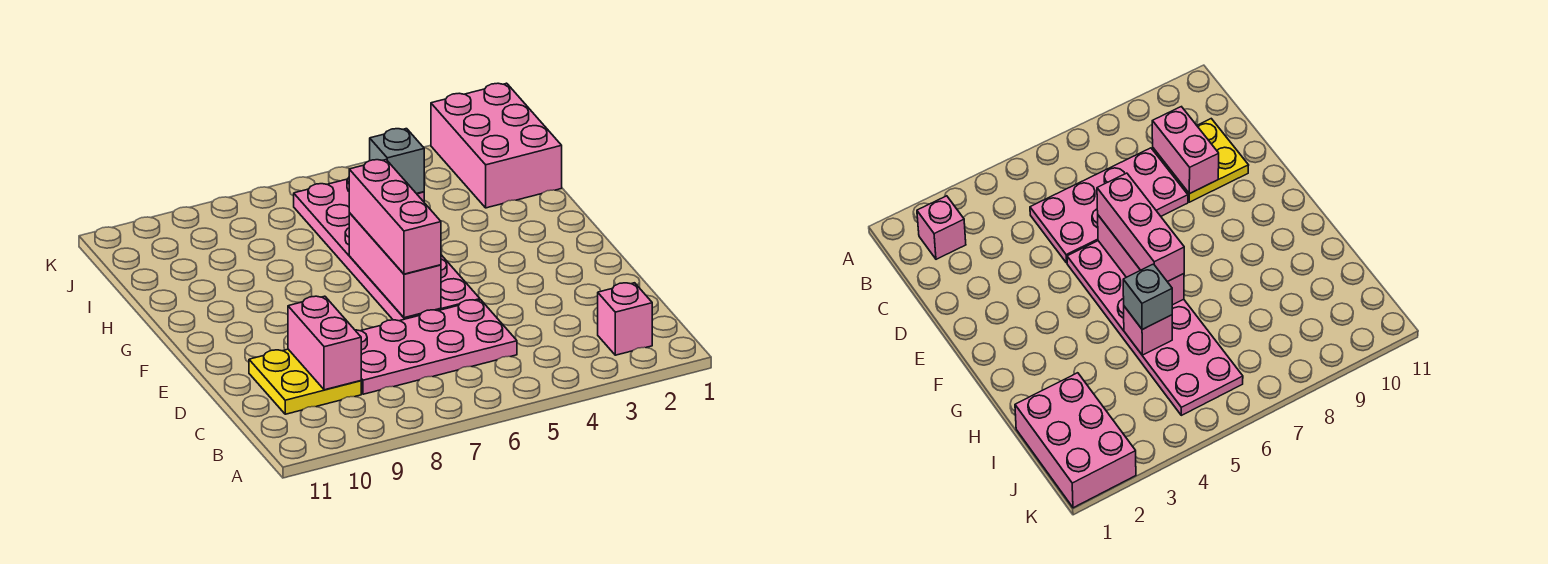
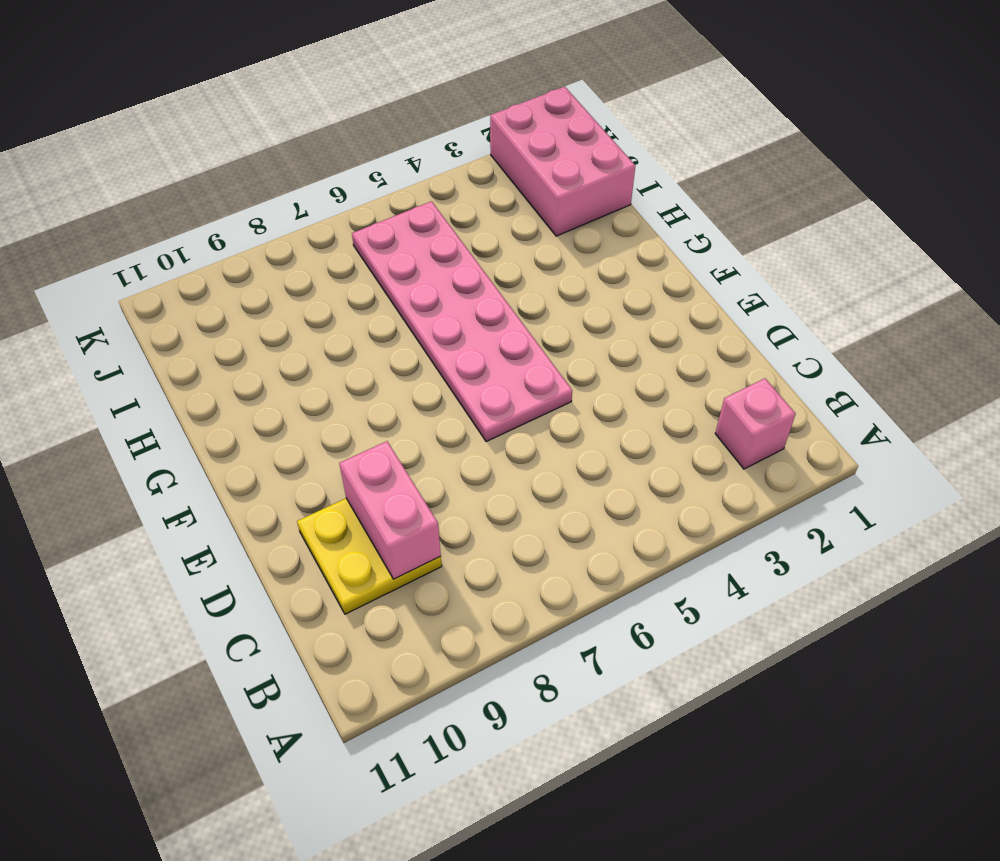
none -> pink 2x4 plate [355,300,517,394]
none -> pink 1x3 brick [349,212,441,318]

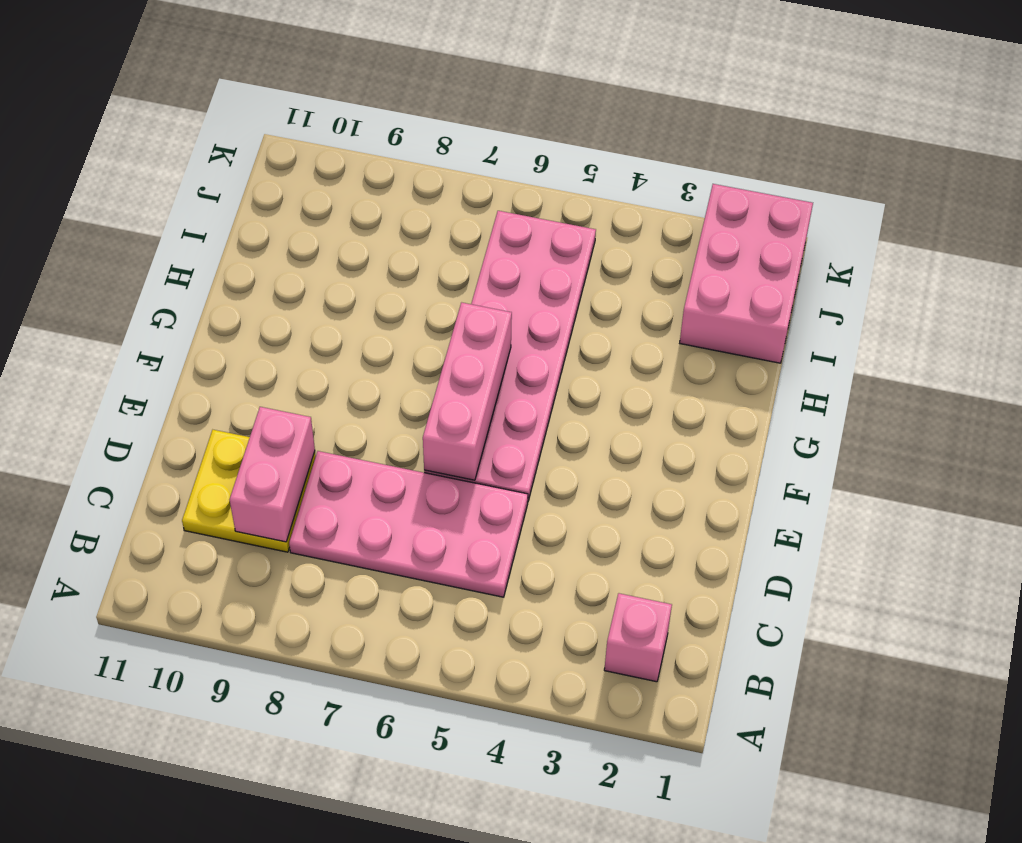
none -> pink 1x1 brick [1124,306,1172,355]
none -> pink 1x3 brick [349,160,441,274]

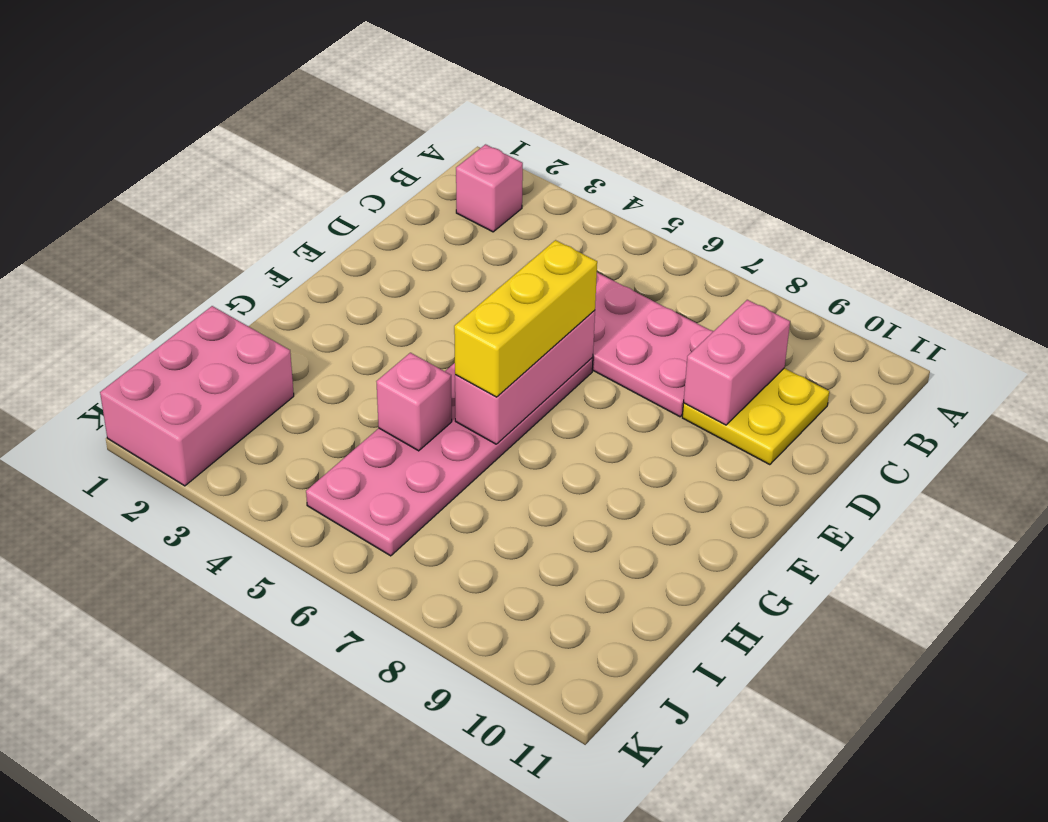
yellow 1x3 brick [454,240,597,397] -> pink 1x3 brick [349,160,441,274]
none -> grey 1x1 brick [370,129,424,194]

